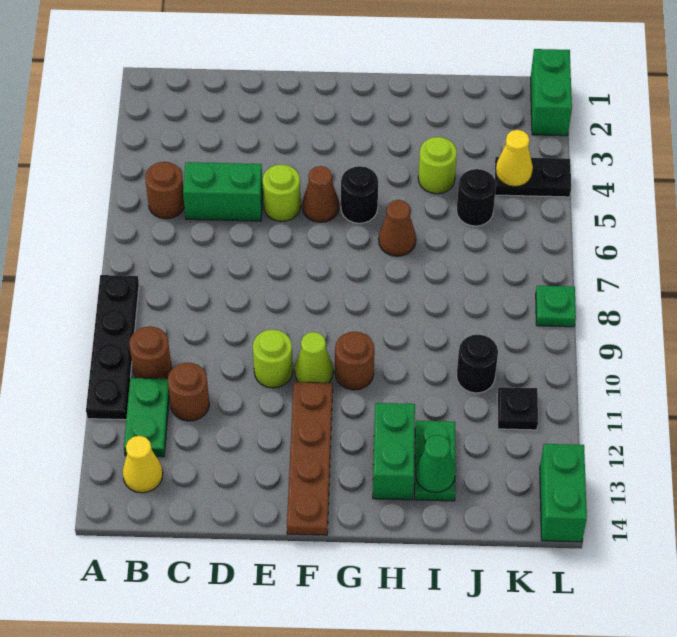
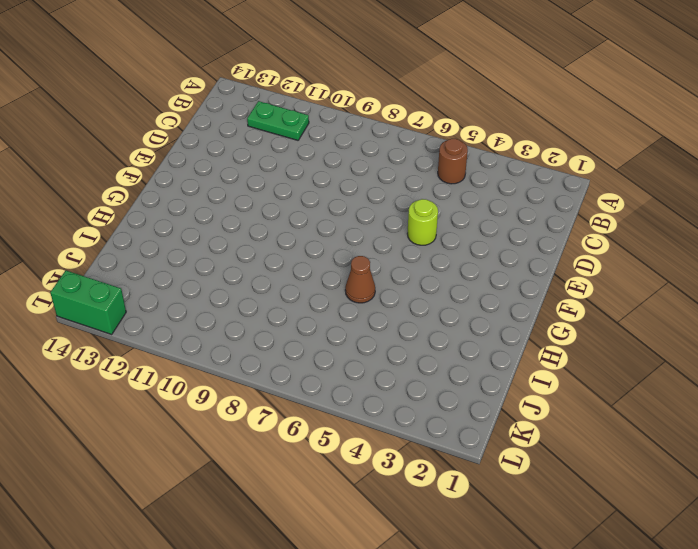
none -> black 1x4 plate [86,275,139,420]
none -> brown 1x1 round brick [129,326,172,379]
none -> yellow 1x1 cone [123,436,163,493]

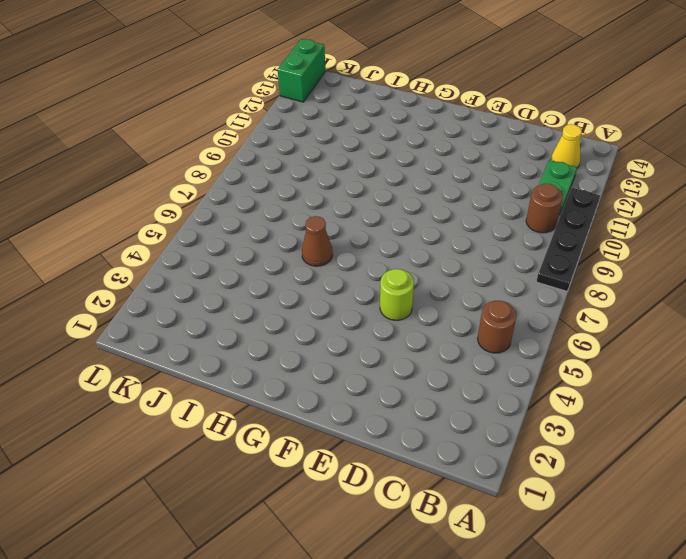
none -> green 1x2 brick [183,162,263,221]
none -> brown 1x1 round brick [168,362,209,421]
none -> lime 1x1 round brick [253,330,293,388]

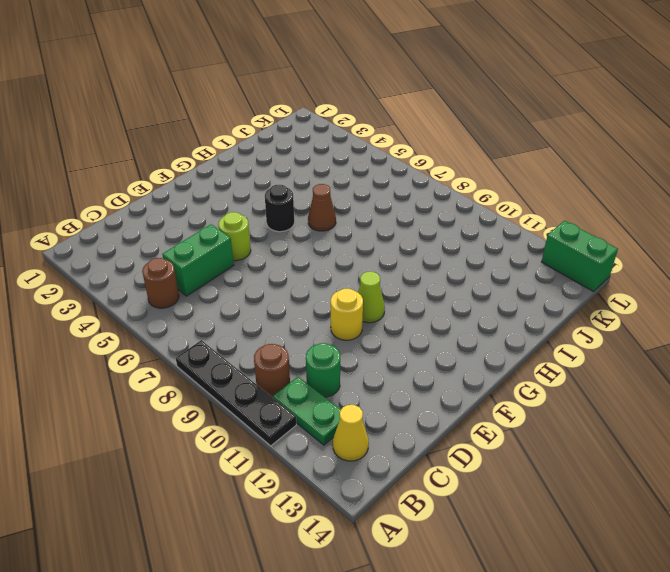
green 1x1 round brick [306,343,340,397] -> brown 1x1 round brick [168,362,209,421]
yellow 1x1 round brick [331,289,363,340] -> lime 1x1 round brick [253,330,293,388]
none -> brown 1x1 cone [302,166,339,222]
none -> brown 1x4 plate [287,382,333,535]
none -> brown 1x1 round brick [335,332,374,390]

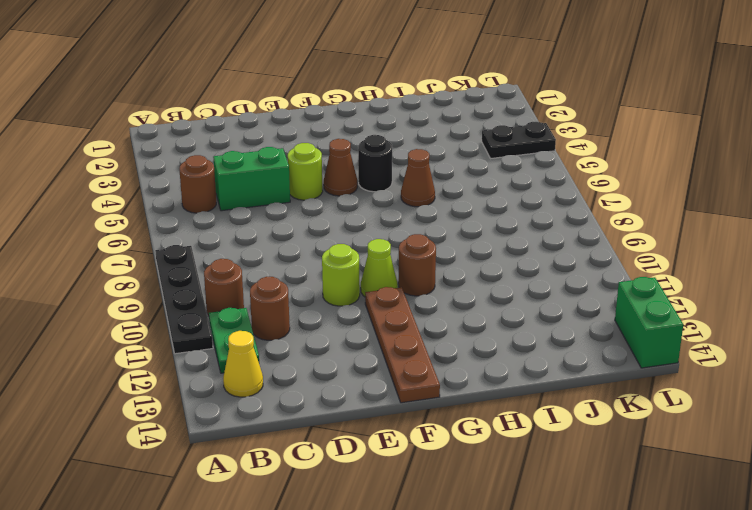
none -> green 1x2 brick [373,403,415,500]
none -> lime 1x1 round brick [418,137,457,194]
none -> green 1x2 plate [415,421,455,501]

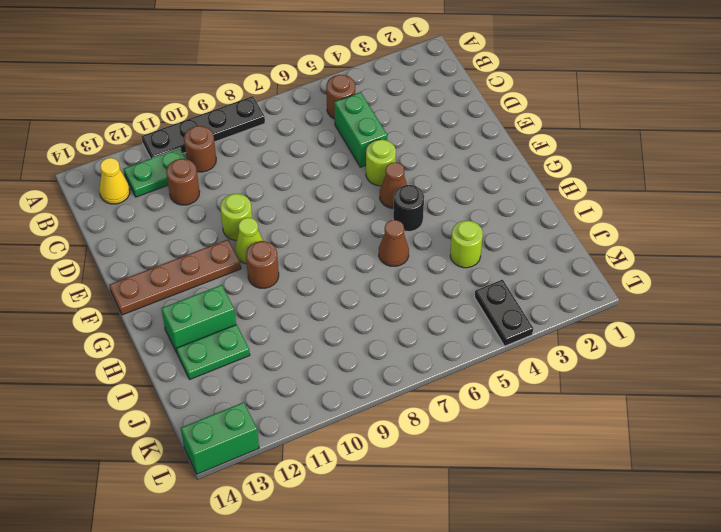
none -> black 1x1 round brick [457,169,496,226]
none -> black 1x1 round brick [457,335,498,393]
none -> black 1x1 plate [497,387,538,430]

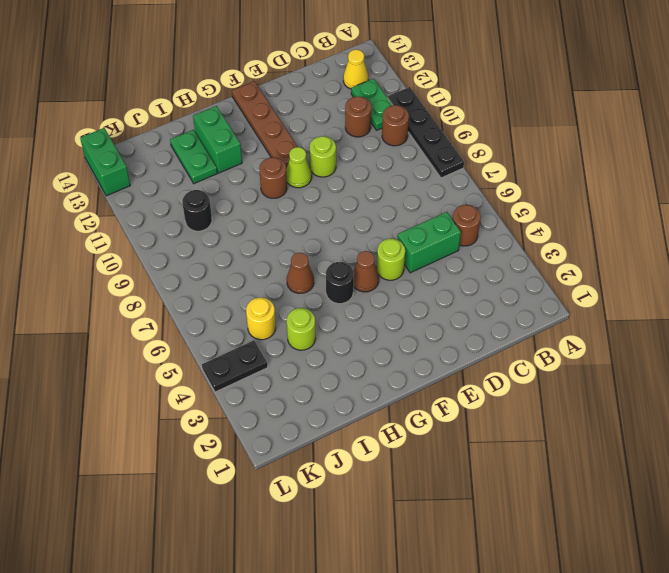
yellow 1x1 round brick [246,298,276,340] -> black 1x1 round brick [457,169,496,226]
none -> black 1x1 plate [497,387,538,430]
none -> green 1x2 brick [531,49,572,136]
none -> green 1x1 plate [536,286,576,327]

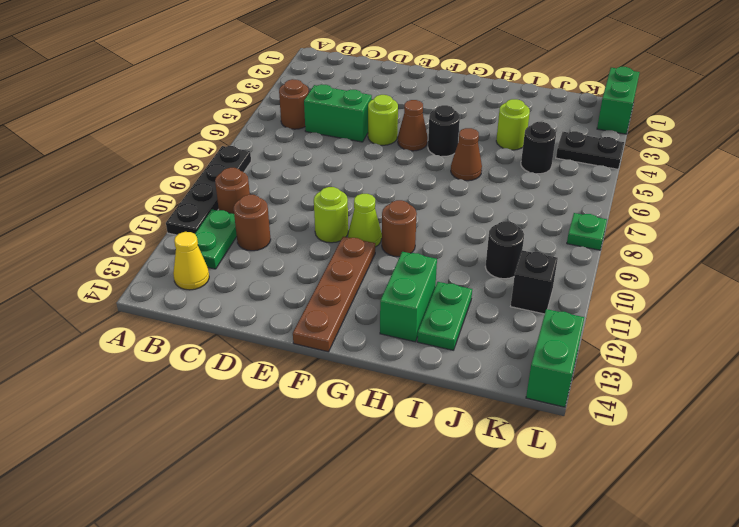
black 1x1 brick [511,250,558,314] -> black 1x1 plate [497,387,538,430]
none -> green 1x1 cone [415,435,456,492]
none -> yellow 1x1 cone [496,130,533,187]

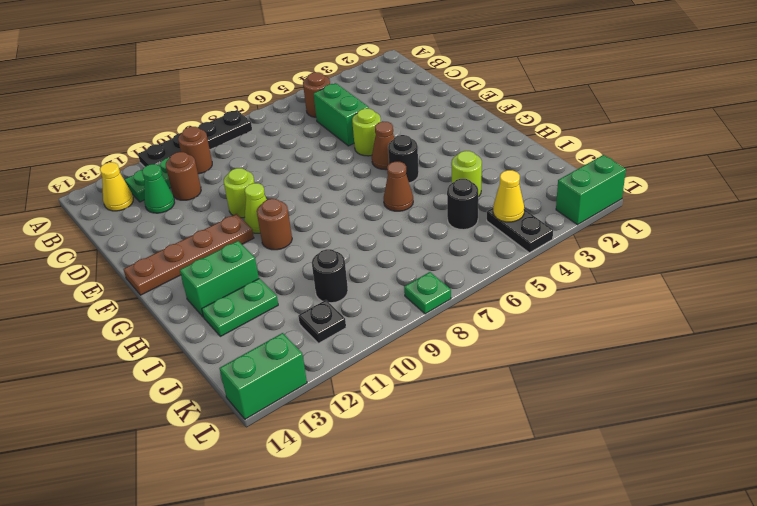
green 1x1 cone [142,164,175,213] -> green 1x1 cone moved to [415,435,456,492]

